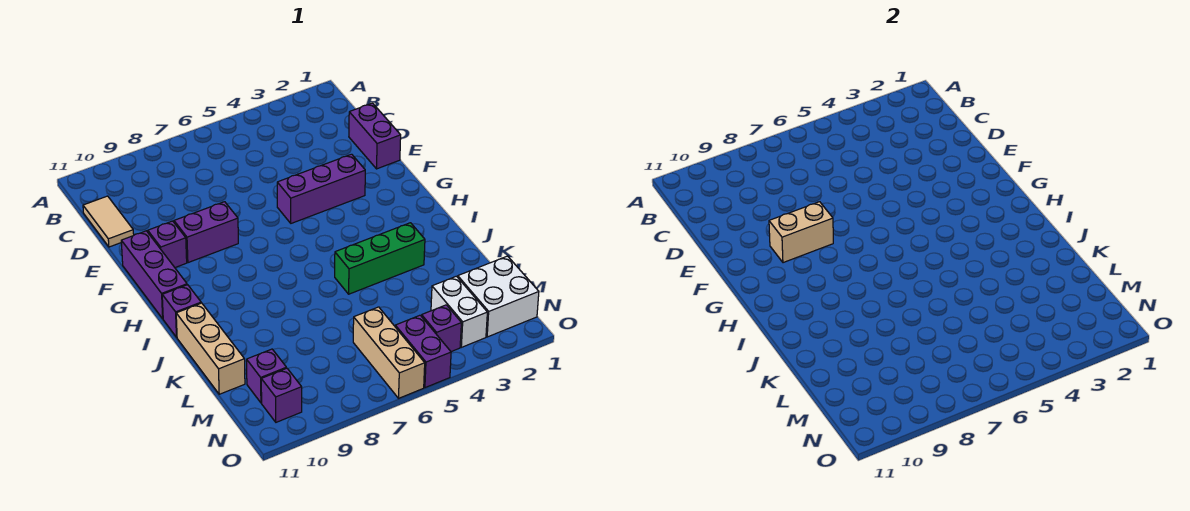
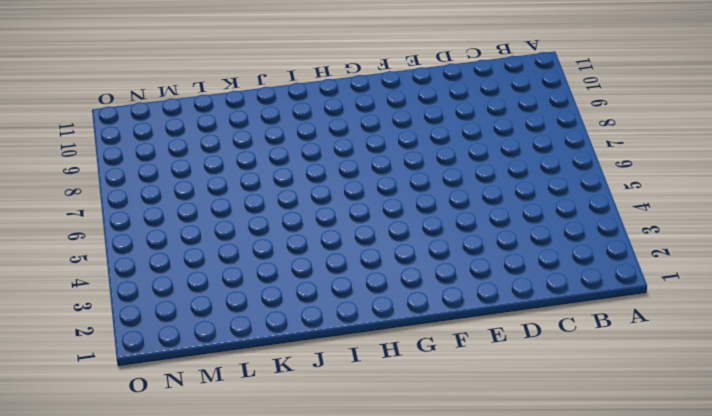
none -> tan 1x2 tile [83,196,134,247]
none -> purple 1x2 brick [349,103,401,169]
none -> purple 1x3 brick [277,154,365,223]

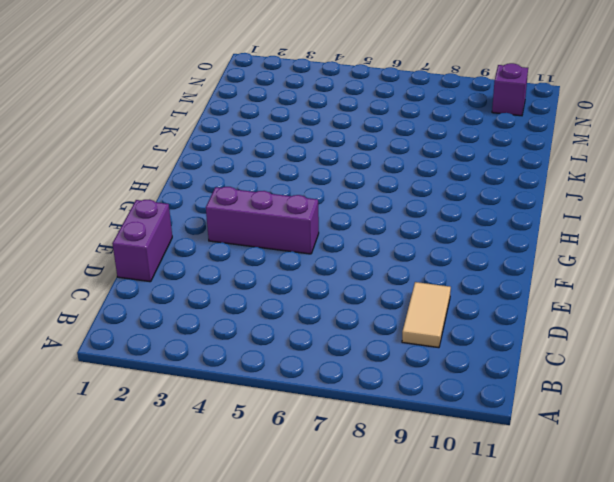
tan 1x2 tile [402,282,451,348] -> tan 1x2 tile moved to [83,196,134,247]
none -> purple 1x2 brick [174,202,238,263]
none -> purple 1x1 brick [148,221,187,267]
none -> purple 1x3 brick [121,231,187,319]

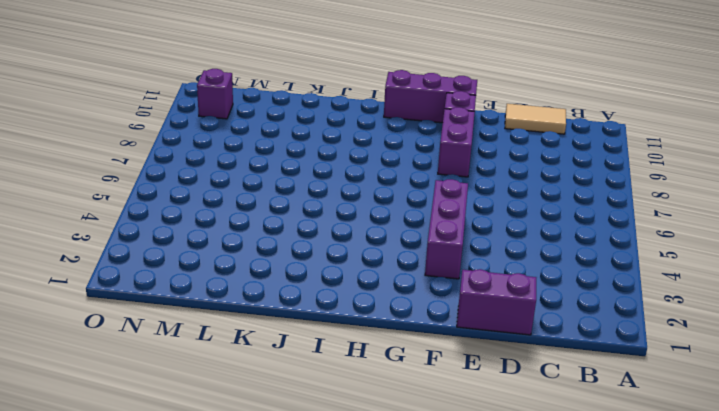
none -> purple 1x1 brick [162,285,201,337]
none -> green 1x3 brick [335,223,425,294]
none -> tan 1x3 brick [176,303,245,394]

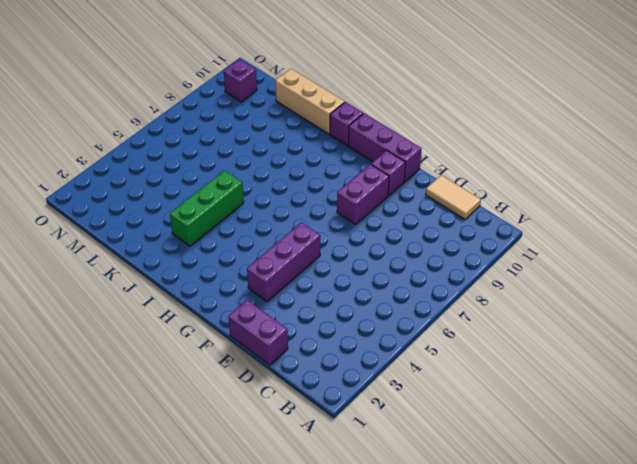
none -> white 2x2 brick [458,256,539,337]
none -> white 1x2 brick [431,276,487,347]
none -> tan 1x3 brick [353,307,425,398]

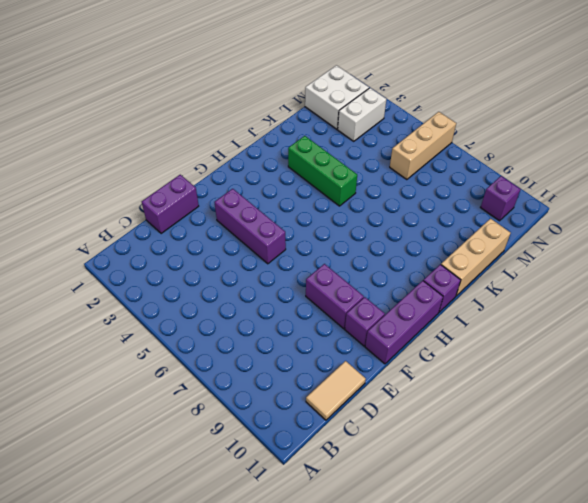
none -> purple 1x1 brick [247,349,286,403]
none -> purple 1x1 brick [422,305,461,352]
none -> purple 1x2 brick [395,315,451,388]

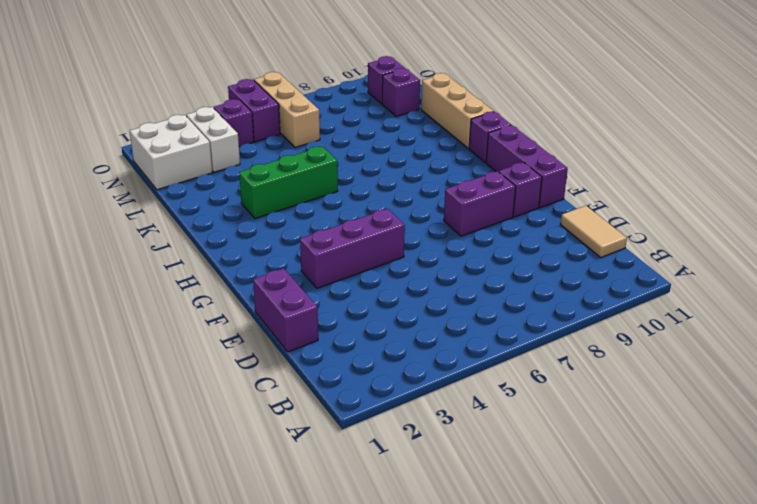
none -> tan 1x2 brick [769,202,833,263]

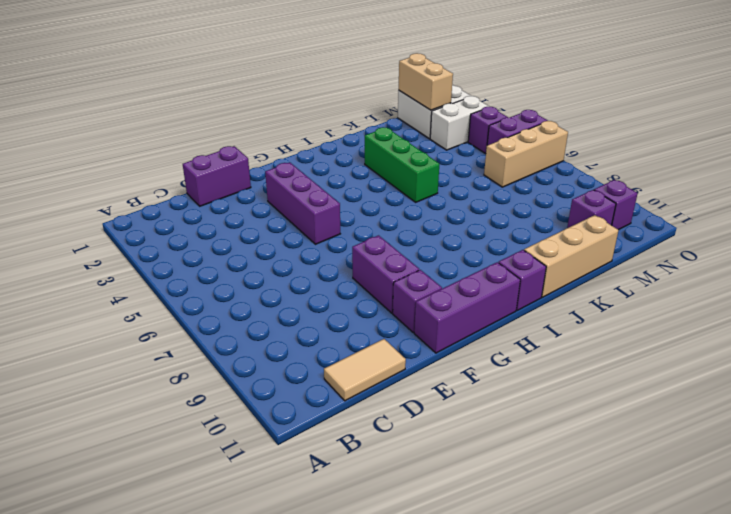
tan 1x2 brick [399,53,453,110] -> tan 1x2 brick moved to [769,202,833,263]

